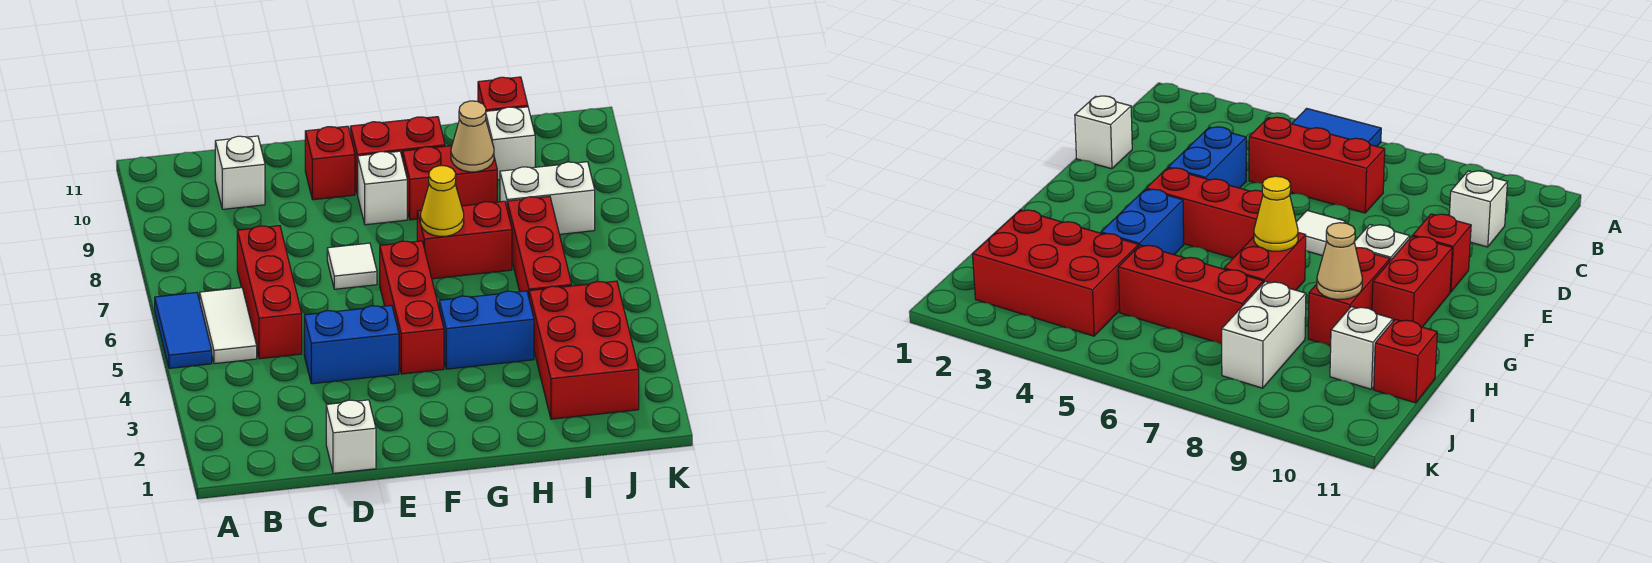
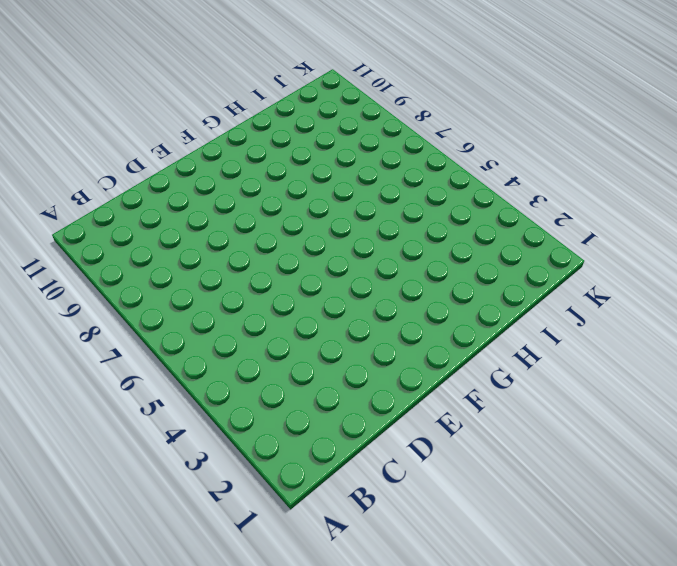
none -> blue 1x2 tile [155,292,212,368]
none -> white 1x2 tile [200,288,257,364]
none -> red 1x3 brick [237,226,302,359]

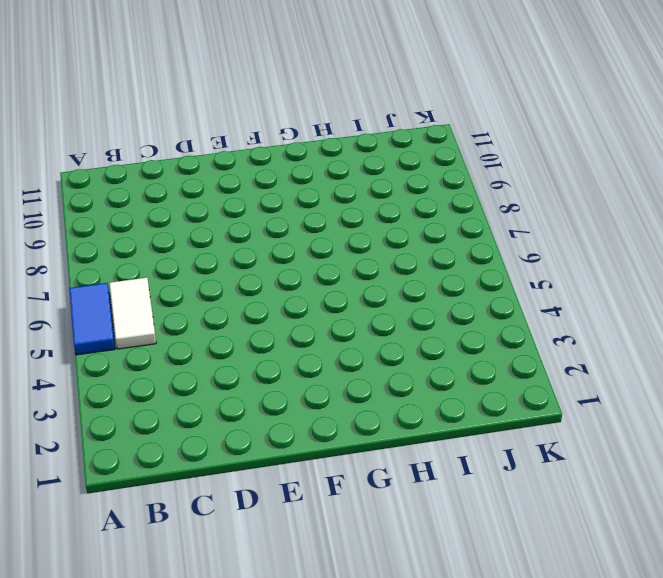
none -> red 1x3 brick [237,226,302,359]
none -> white 1x1 brick [215,136,265,209]
none -> white 1x1 brick [326,400,376,473]

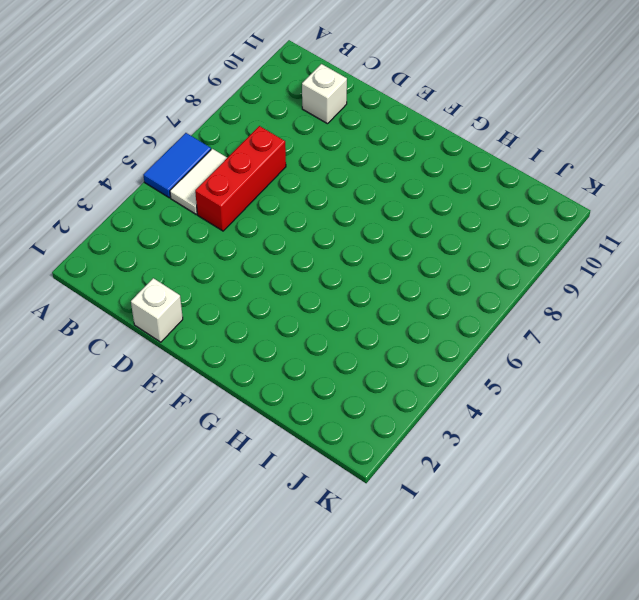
none -> blue 1x2 brick [304,305,399,384]
none -> white 1x1 tile [327,243,377,289]
none -> red 1x1 brick [305,126,355,200]

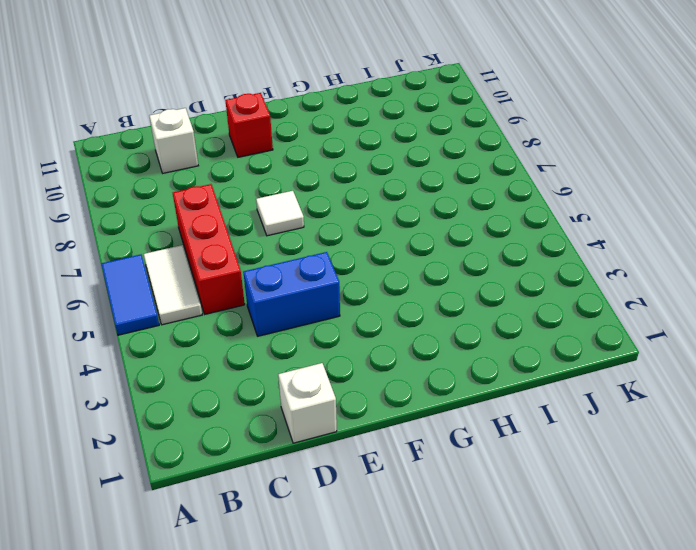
none -> red 1x3 brick [380,241,444,374]
none -> white 1x1 brick [358,151,407,225]
none -> red 1x2 brick [350,117,445,195]

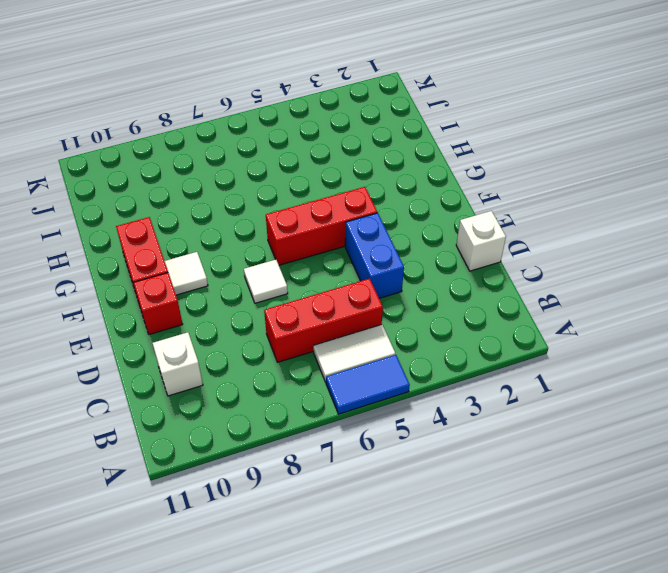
white 1x1 tile [165,252,208,295] -> white 1x1 brick [358,151,407,225]
none -> blue 1x2 brick [439,291,534,369]
none -> red 1x2 brick [417,201,512,279]
none -> red 1x2 brick [403,146,497,220]

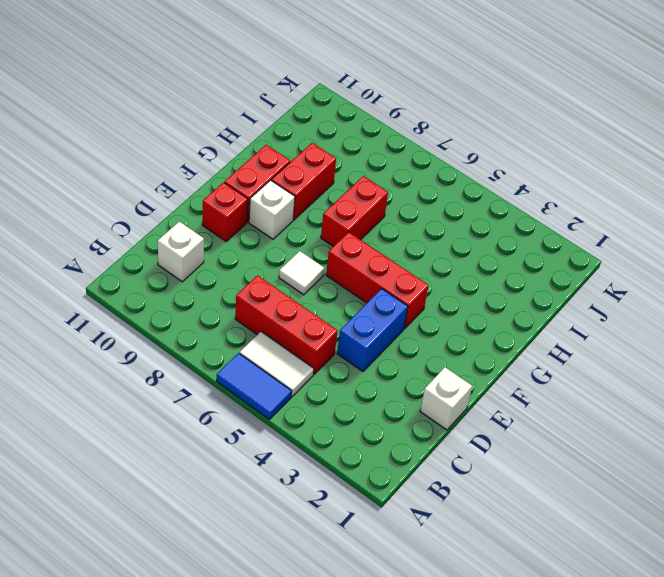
none -> blue 1x2 brick [439,291,534,369]
none -> red 2x3 brick [529,281,639,419]
none -> red 1x3 brick [507,196,572,297]

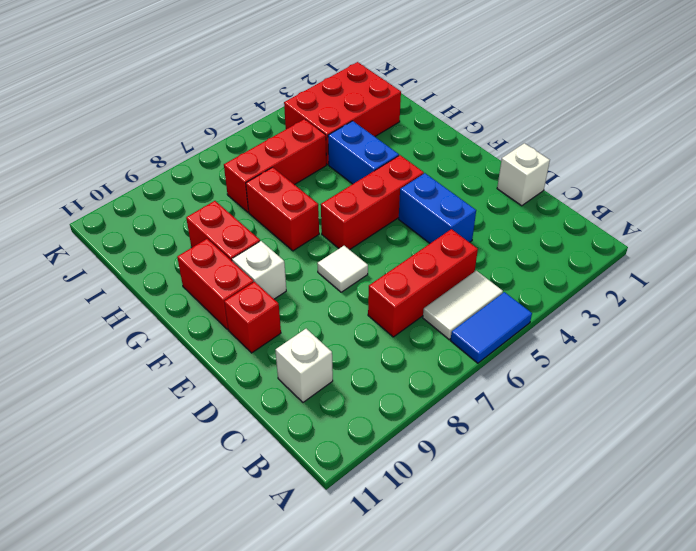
none -> white 1x2 brick [500,162,595,234]
none -> white 1x1 brick [486,107,535,180]
none -> red 1x1 brick [478,77,528,111]

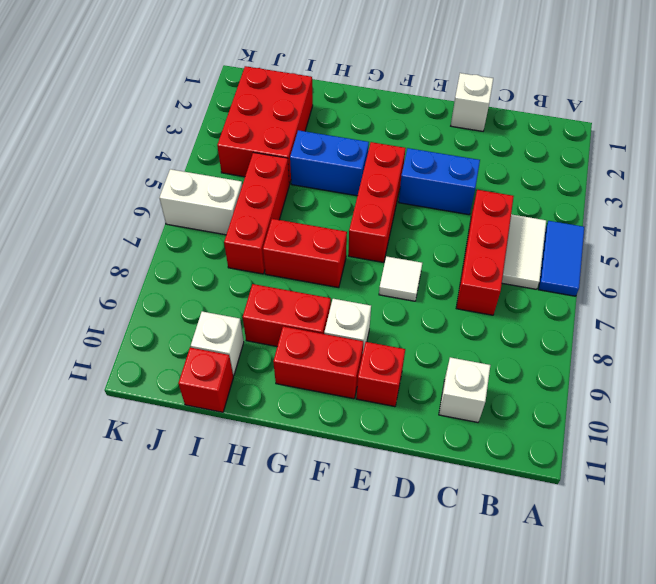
white 1x2 brick [159,169,242,235] -> white 1x2 brick moved to [500,162,595,234]
none -> yellow 1x1 cone [421,166,464,236]
none -> tan 1x1 cone [451,101,494,172]

